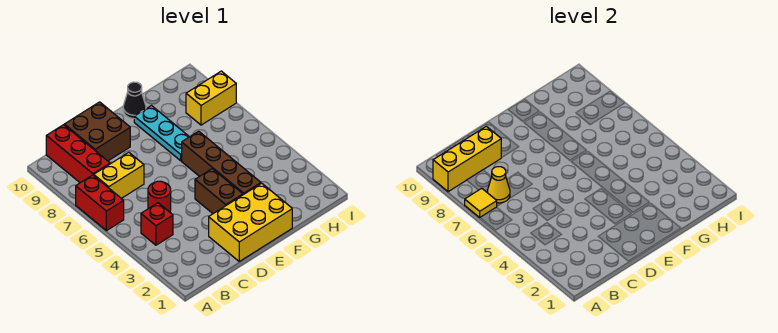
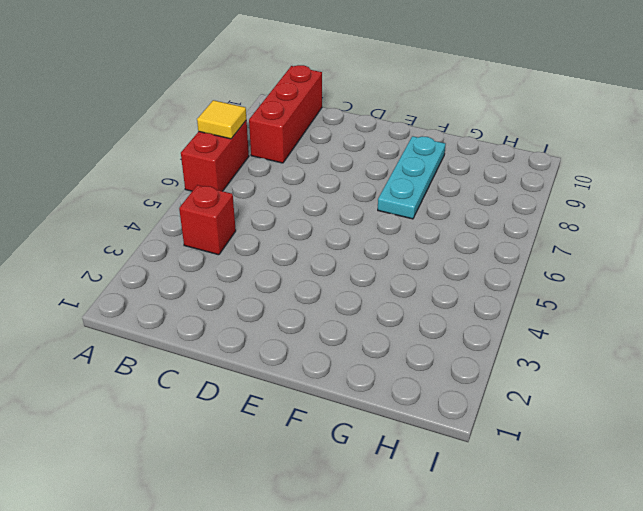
none -> yellow 1x2 brick [94,152,144,198]
none -> red 1x1 round brick [148,181,171,212]
none -> brown 2x2 brick [64,102,130,161]

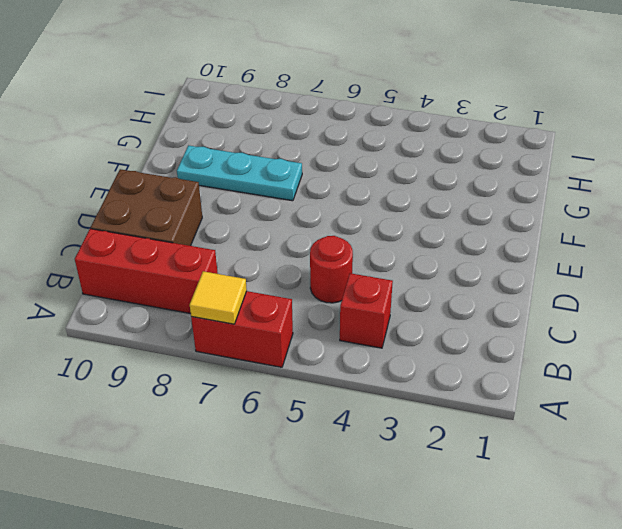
none -> yellow 1x2 brick [94,152,144,198]
none -> yellow 2x3 brick [209,183,292,261]
none -> brown 1x2 brick [195,169,243,214]

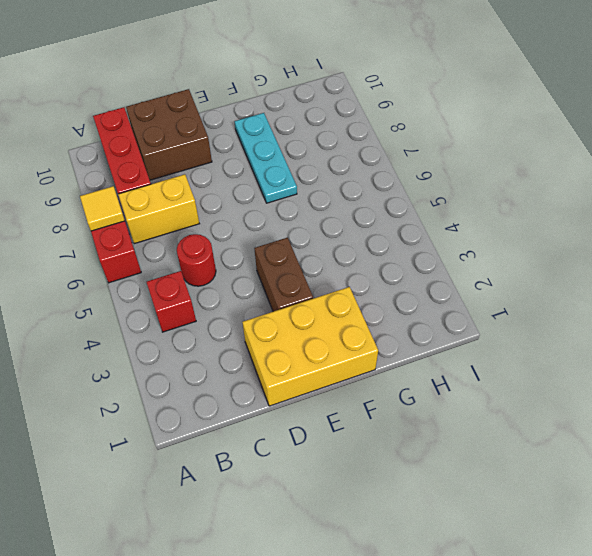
none -> brown 1x4 brick [182,131,261,195]
none -> black 1x1 cone [123,82,146,119]
none -> yellow 1x2 brick [186,71,236,125]

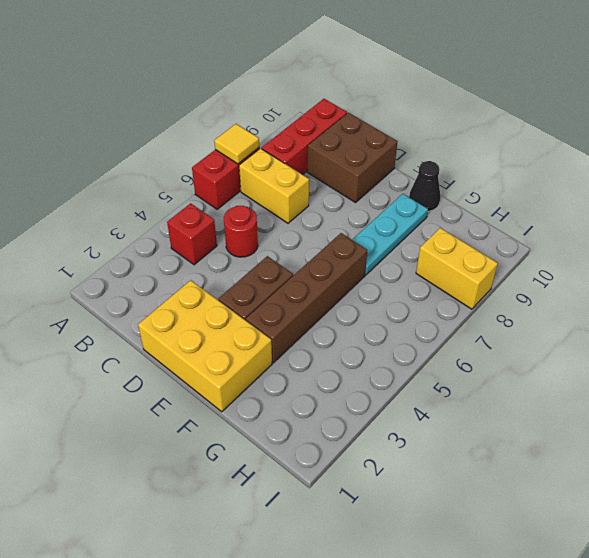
none -> yellow 1x3 brick [433,126,501,192]
none -> yellow 1x1 cone [487,167,510,203]

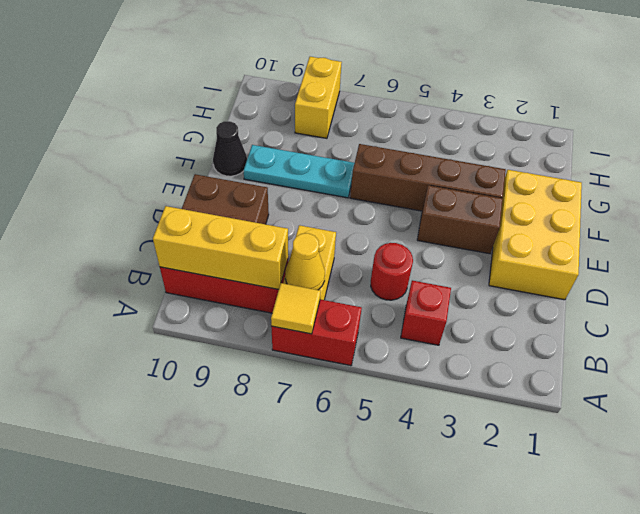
yellow 1x3 brick [153,206,288,290] -> yellow 1x3 brick turned to [433,126,501,192]

